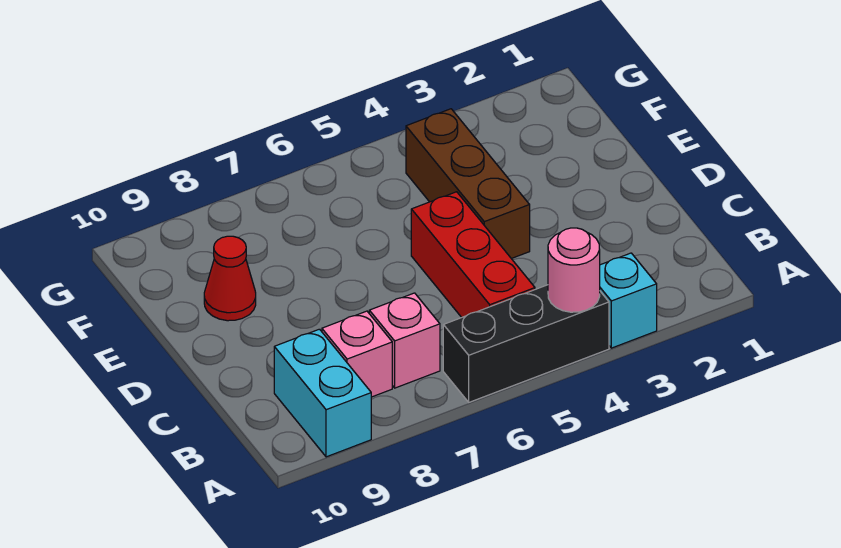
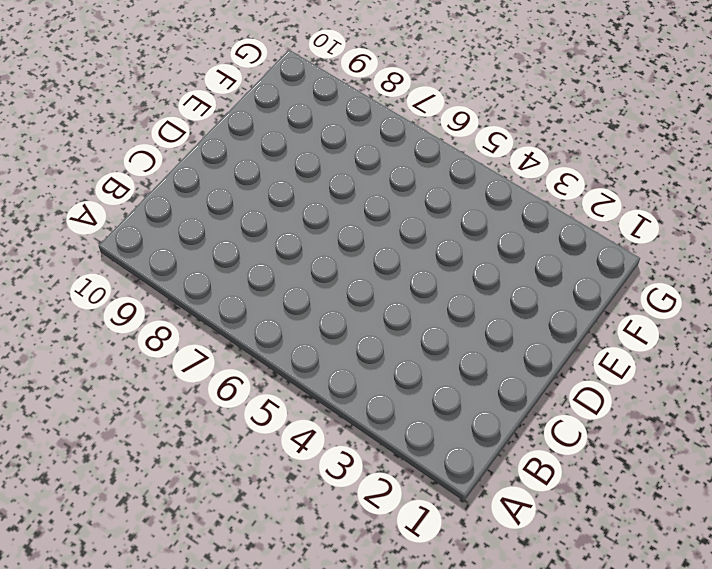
none -> cyan 1x1 brick [600,253,657,348]
none -> black 1x3 brick [443,285,609,402]

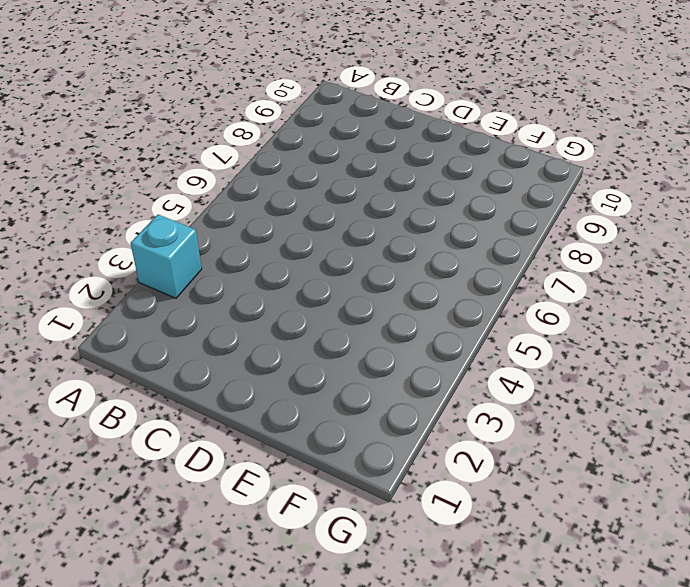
none -> black 1x3 brick [443,285,609,402]
none -> cyan 1x2 brick [274,329,371,457]

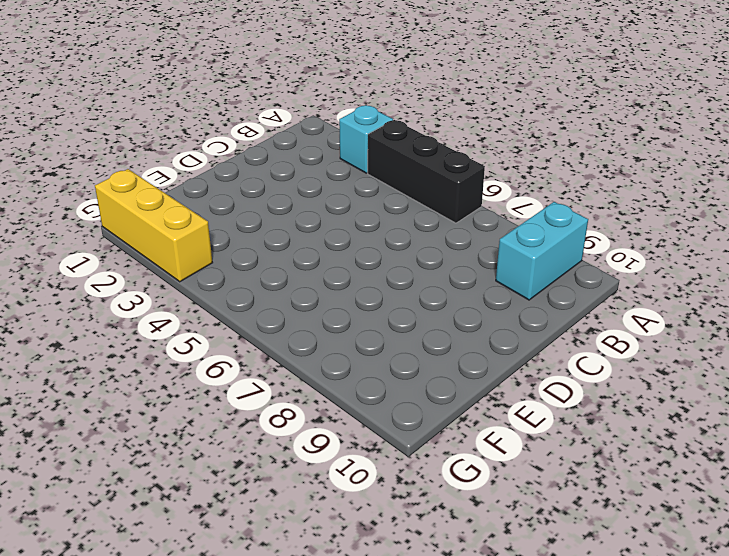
yellow 1x3 brick [95,169,213,282] -> none
none -> red 1x3 brick [411,192,535,317]
none -> pink 1x1 brick [369,293,440,388]

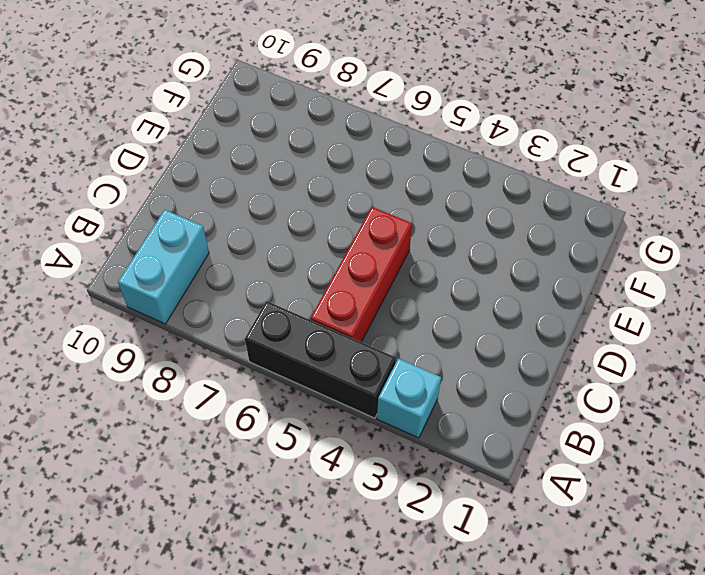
none -> pink 1x1 brick [369,293,440,388]
none -> pink 1x1 brick [322,311,392,397]

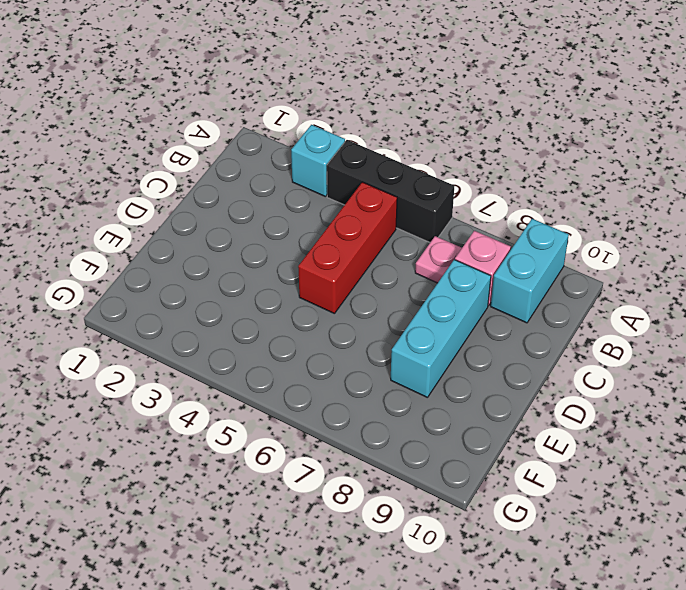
pink 1x1 plate [415,236,462,283] -> pink 1x1 brick [369,293,440,388]
cyan 1x3 brick [391,260,491,398] -> none
none -> brown 1x3 brick [406,109,530,259]
none -> red 1x1 cone [204,236,256,321]

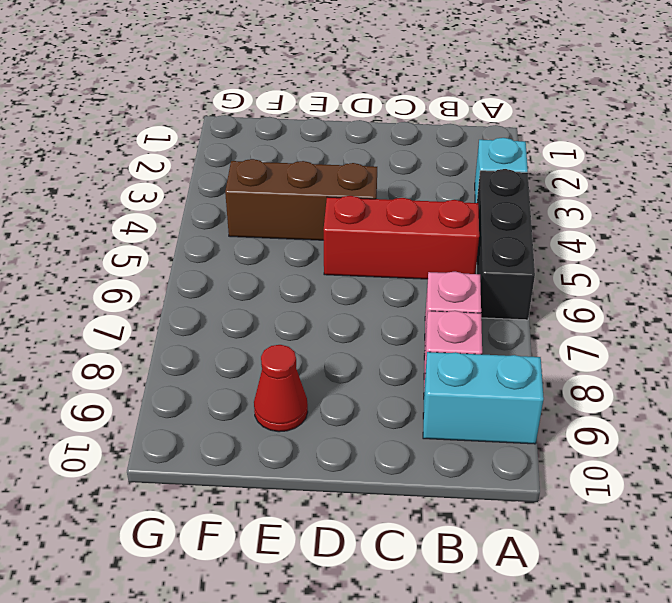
none -> pink 1x1 round brick [548,228,600,312]

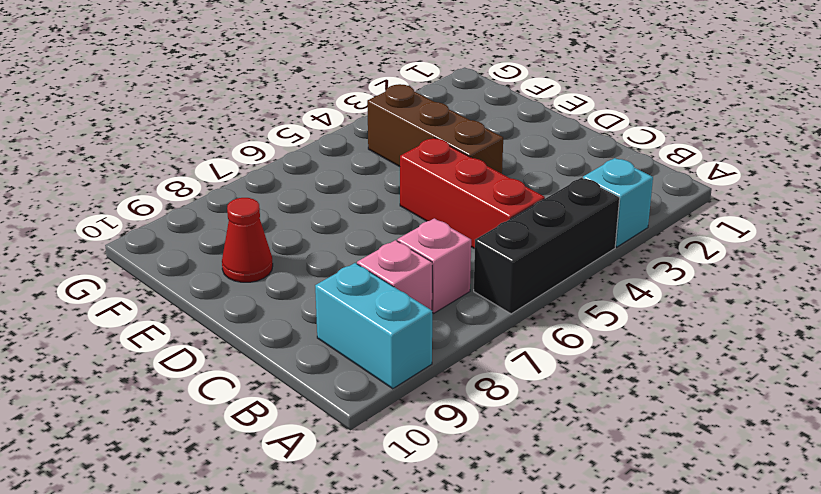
none -> pink 1x1 round brick [548,228,600,312]

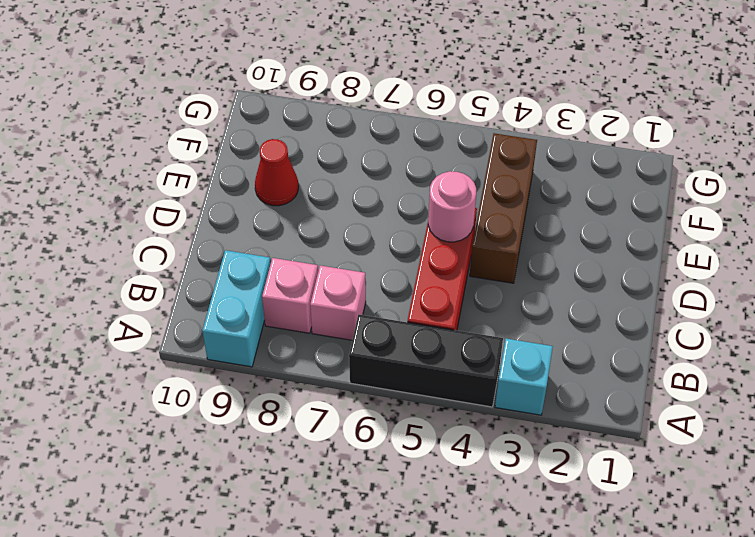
pink 1x1 round brick [428,171,476,242] -> pink 1x1 round brick moved to [548,228,600,312]

